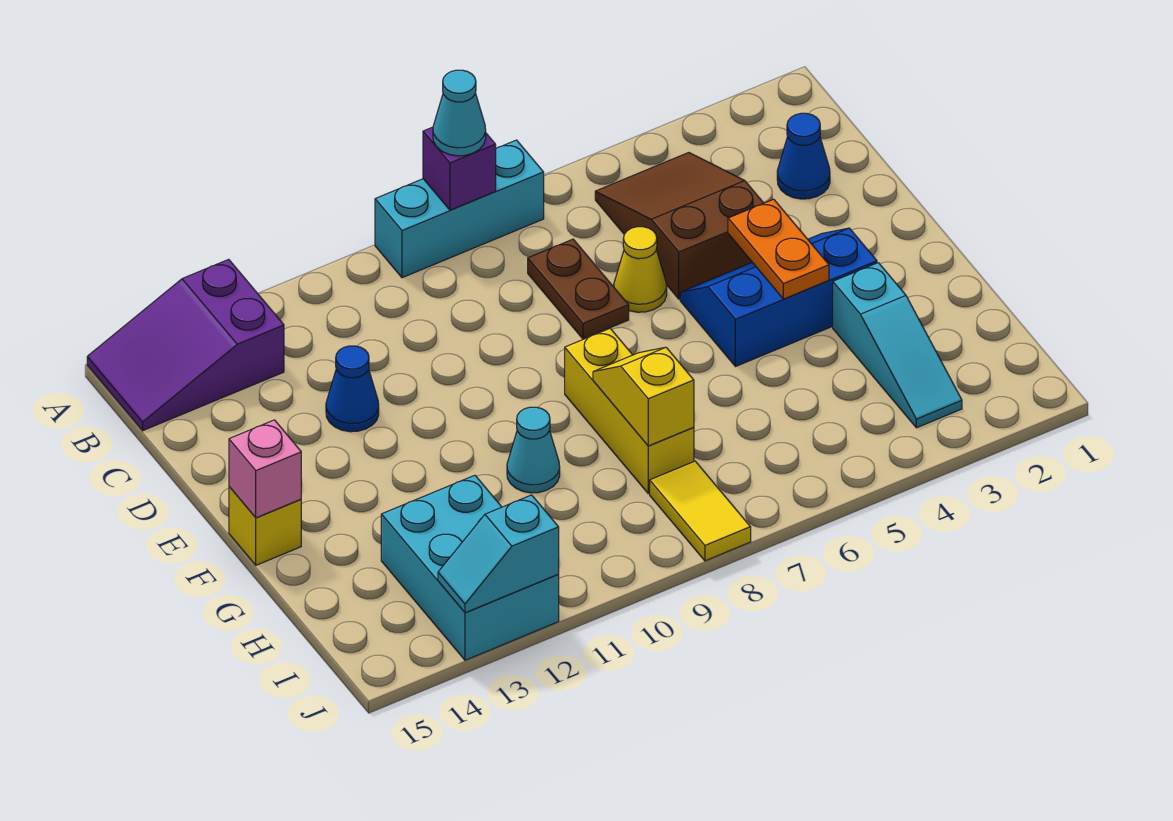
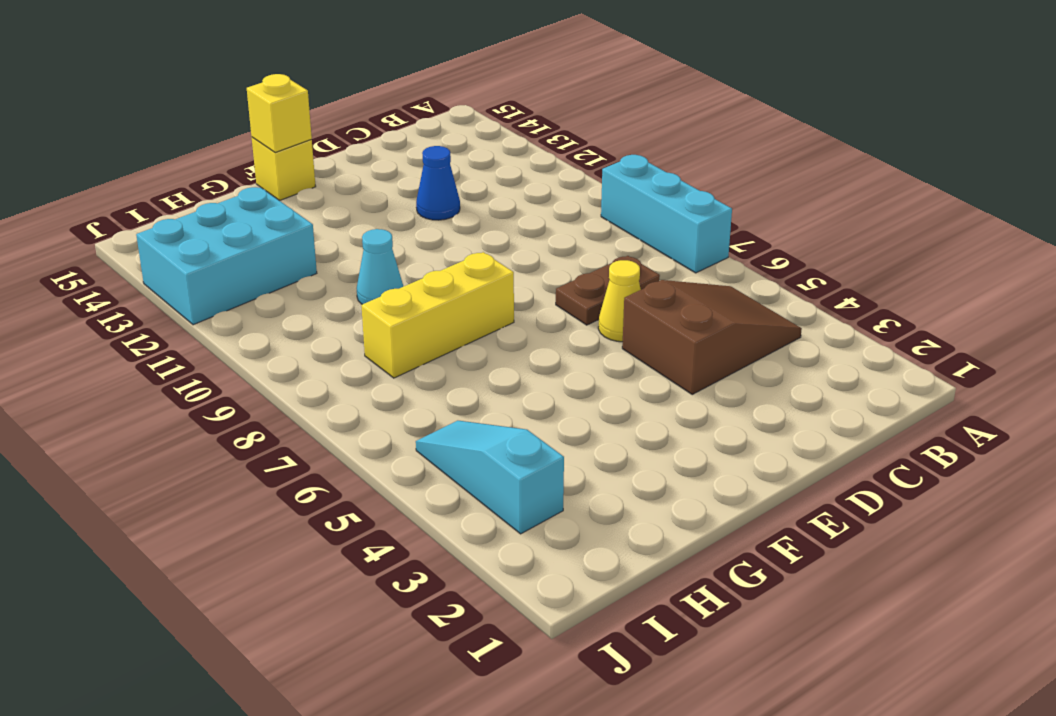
yellow 1x1 brick [247,74,312,153] -> pink 1x1 brick [229,420,301,518]
cyan 1x3 slope [416,421,564,534] -> cyan 1x3 slope turned to [833,263,962,428]
none -> purple 2x3 slope [87,259,284,431]
none -> blue 1x1 cone [777,113,830,199]
none -> blue 2x3 slope [680,228,877,367]

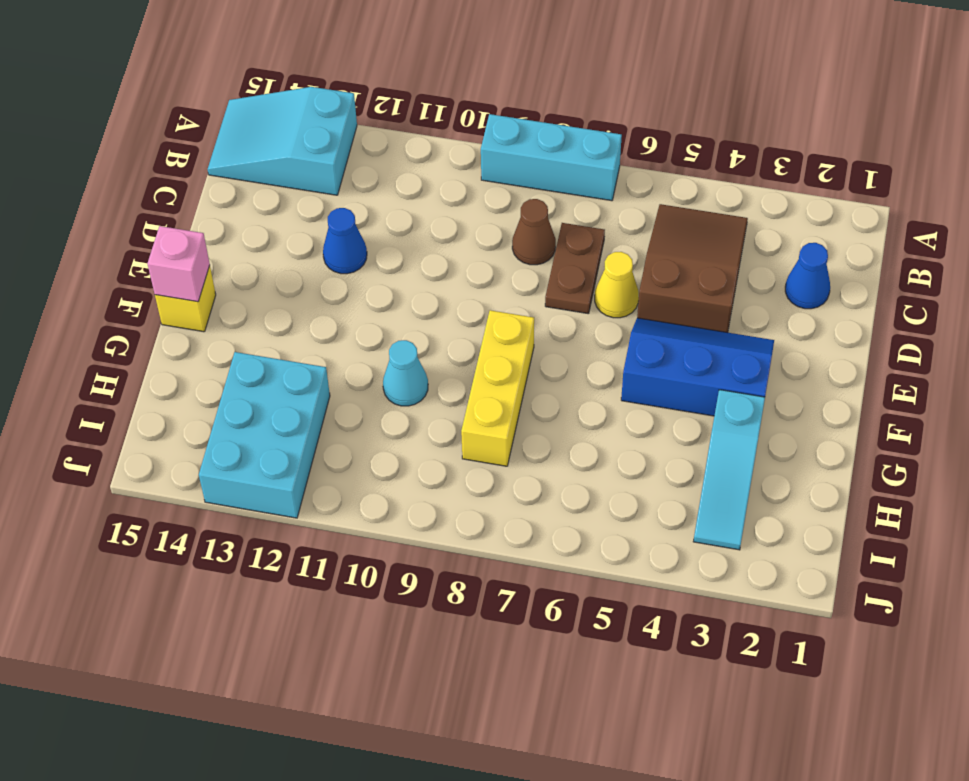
cyan 2x3 slope [208,87,357,195] -> purple 2x3 slope [87,259,284,431]
brown 1x1 cone [512,199,556,265] -> none
none -> yellow 1x2 tile [650,461,751,561]
none -> purple 1x1 brick [423,127,496,210]
none -> orange 1x2 plate [728,199,829,299]

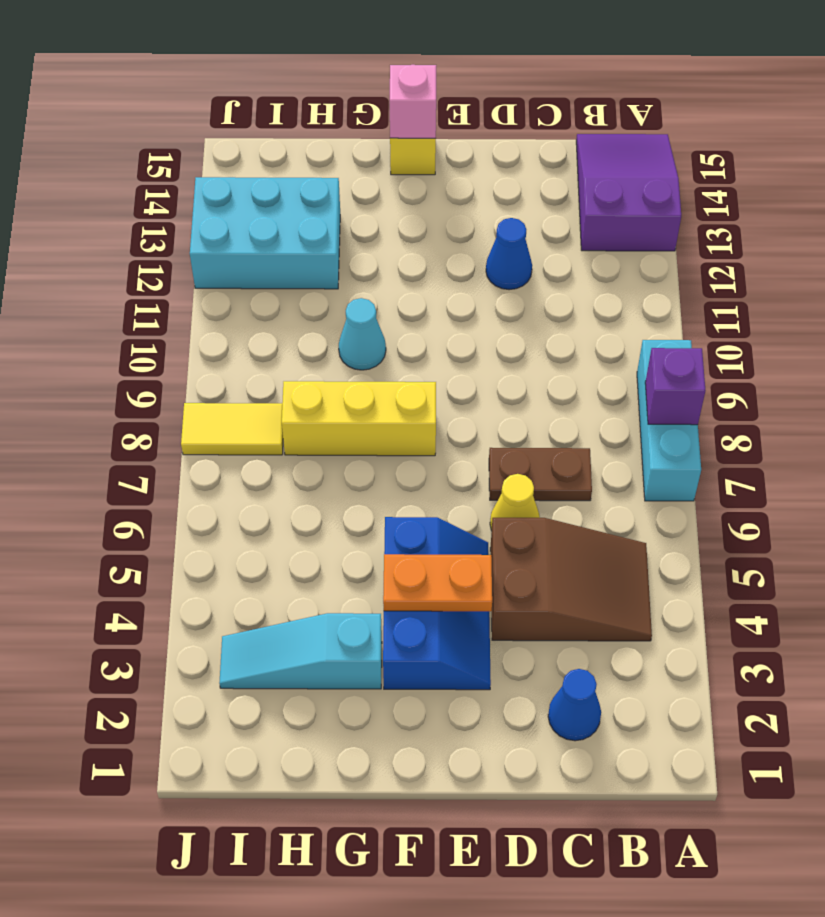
none -> yellow 1x2 slope [593,347,694,446]
none -> cyan 1x2 slope [438,495,559,613]
none -> cyan 1x1 cone [433,70,486,156]

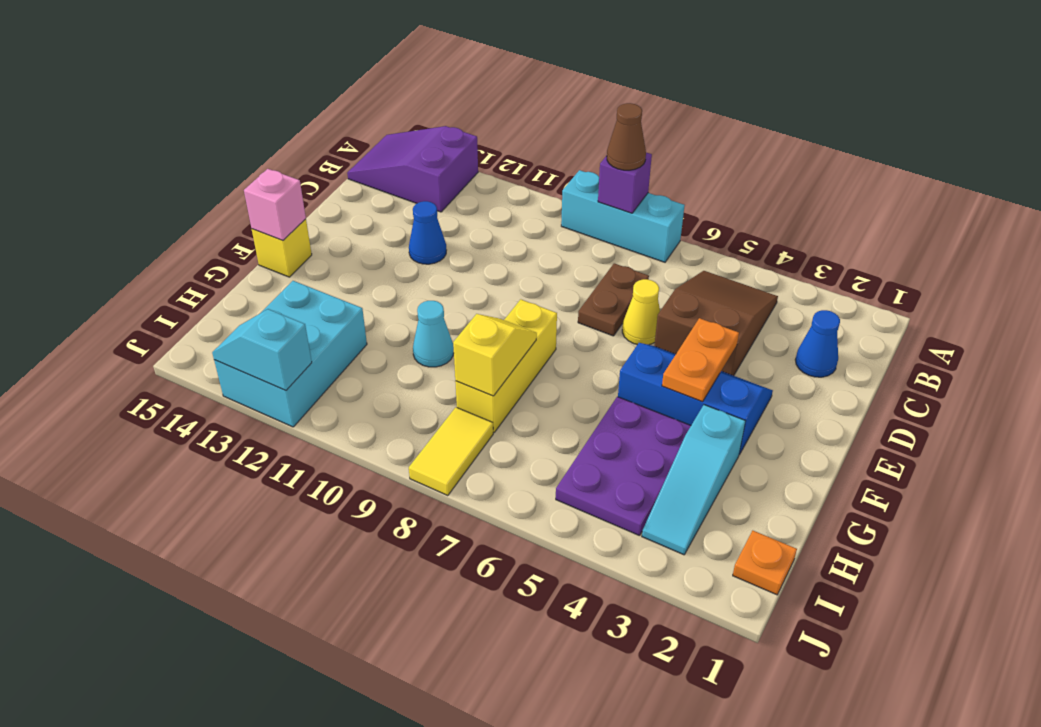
brown 1x1 cone [607,103,646,170] -> cyan 1x1 cone [433,70,486,156]
purple 2x3 plate [556,397,691,536] -> none
orange 1x1 plate [733,531,797,595] -> none

